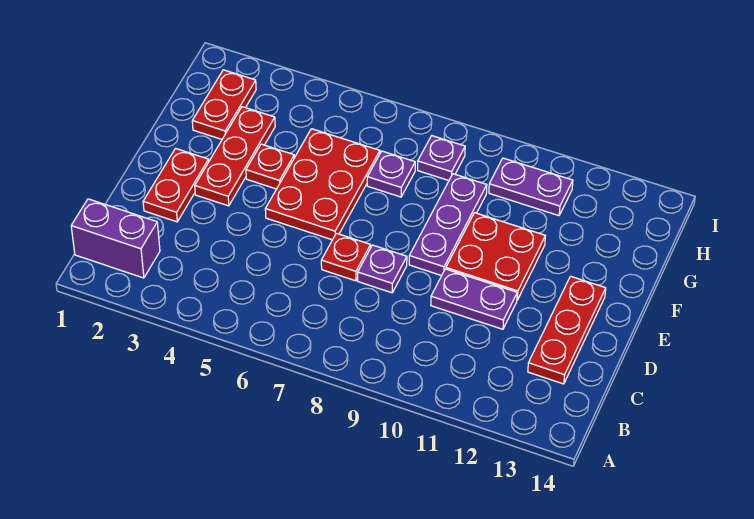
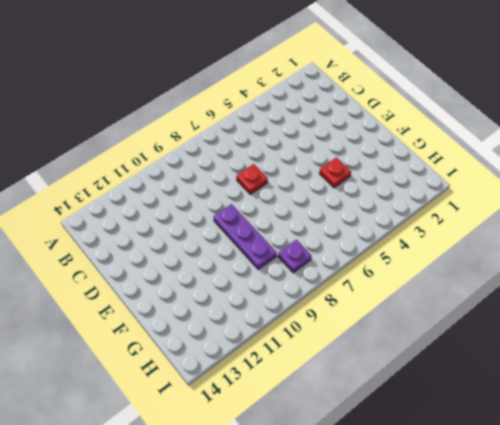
none -> purple 1x2 brick [71,199,160,278]
none -> red 1x3 plate [528,276,606,384]
none -> red 1x2 plate [143,149,209,222]

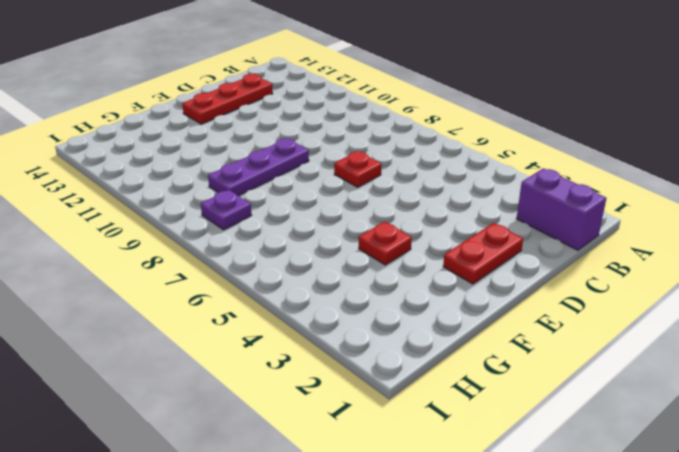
none -> purple 1x1 plate [358,245,407,293]
none -> purple 1x2 plate [431,269,517,329]
none -> red 1x3 plate [195,107,275,206]

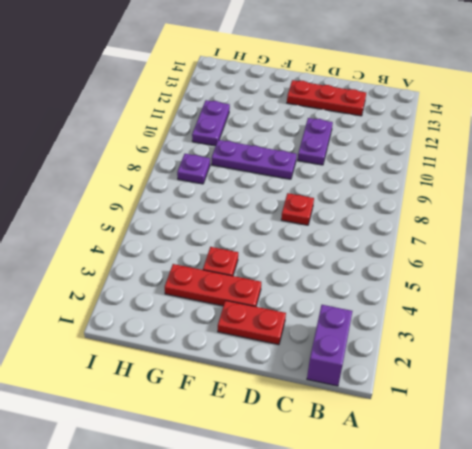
none -> purple 1x1 plate [358,245,407,293]
none -> red 2x3 plate [265,129,380,240]
none -> red 2x2 plate [446,213,545,300]

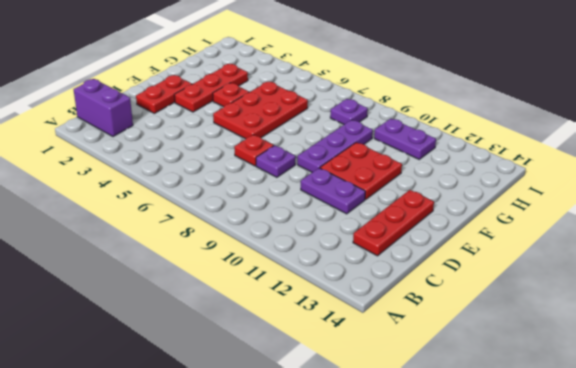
none -> red 1x2 plate [192,70,256,139]
none -> purple 1x1 plate [367,151,415,197]

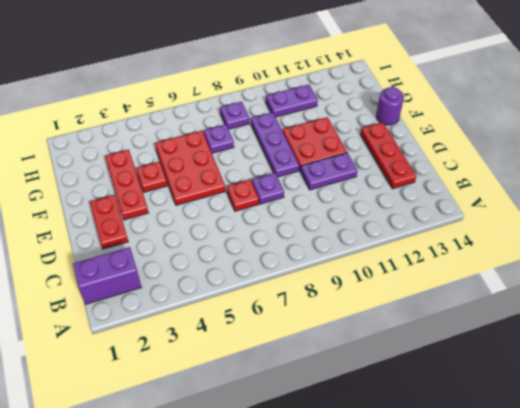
purple 1x1 round brick [376,87,404,125] -> none
none -> red 1x2 plate [192,70,256,139]

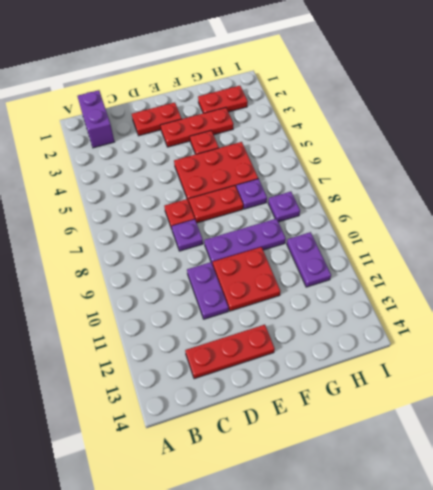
red 1x2 plate [189,186,243,223] -> none

